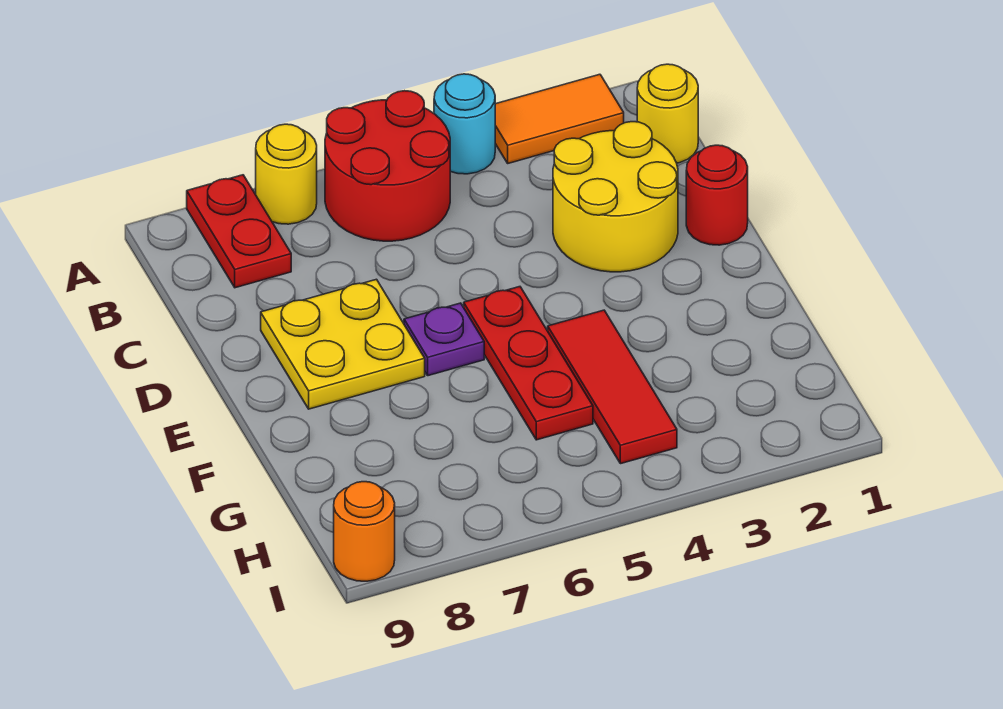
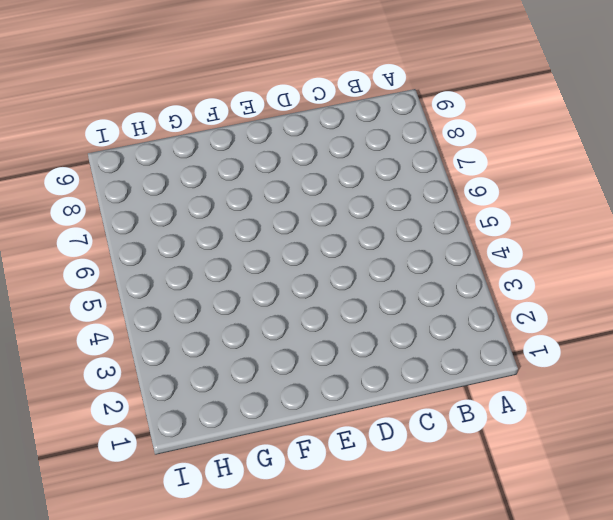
none -> orange 1x2 tile [495,74,624,163]
none -> cyan 1x1 round brick [434,74,495,174]
none -> red 2x2 round brick [325,91,450,241]

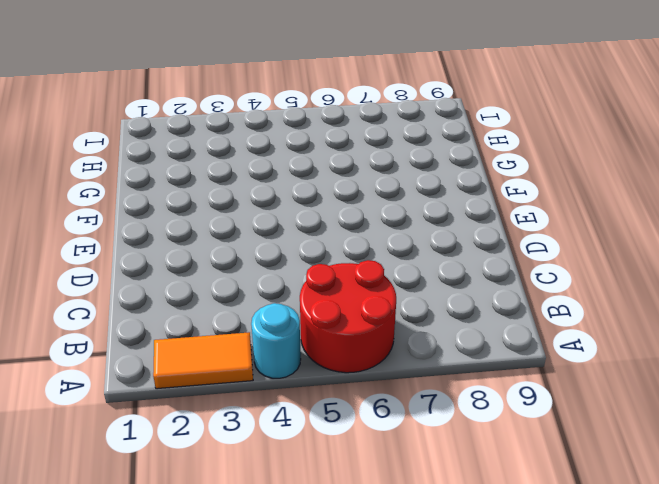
none -> yellow 1x1 round brick [256,124,317,224]
none -> red 1x2 plate [187,175,291,288]
none -> yellow 1x1 round brick [637,64,698,163]

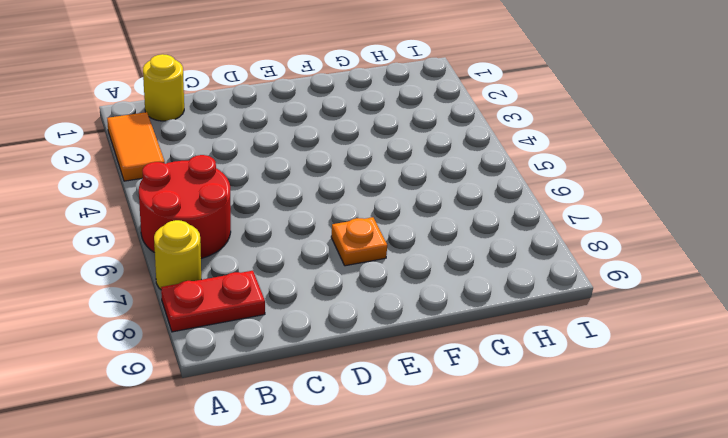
orange 1x1 plate [331,217,387,266] -> yellow 2x2 plate [261,279,425,409]
none -> cyan 1x1 round brick [434,74,495,174]
none -> yellow 2x2 round brick [553,122,678,272]
none -> red 1x1 round brick [686,145,748,245]

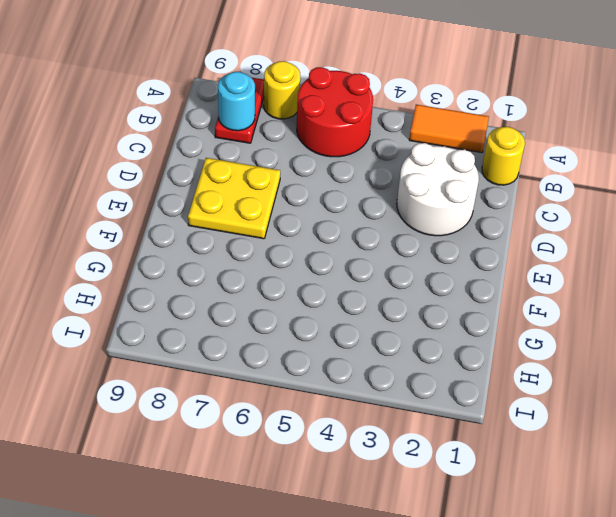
cyan 1x1 round brick [218,72,255,131] -> cyan 1x1 round brick moved to [434,74,495,174]
white 2x2 round brick [397,143,479,236] -> yellow 2x2 round brick [553,122,678,272]
none -> red 1x1 round brick [686,145,748,245]
none -> red 1x3 plate [464,287,593,440]
none -> purple 1x1 plate [404,303,484,376]

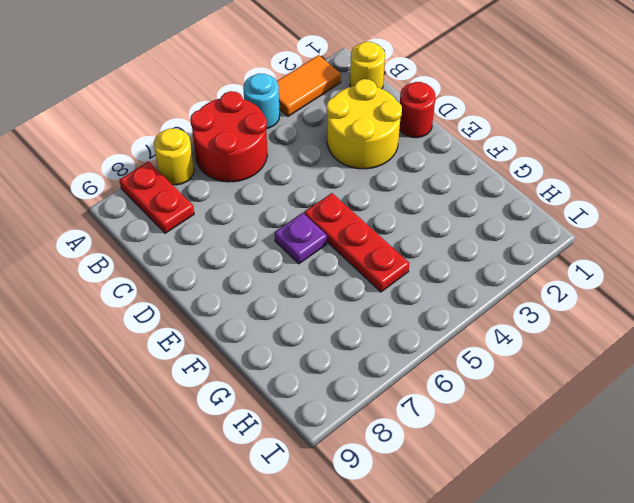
none -> yellow 2x2 plate [261,279,425,409]
none -> red 1x3 tile [548,310,677,464]
none -> orange 1x1 round brick [334,482,395,581]

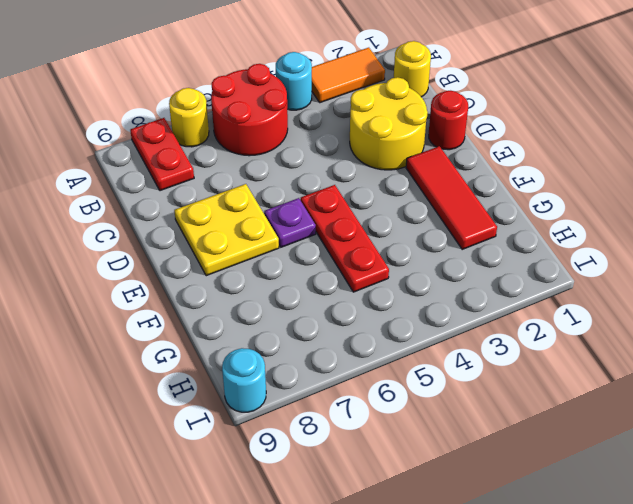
red 1x3 tile [406,146,497,249] -> red 1x3 tile moved to [548,310,677,464]
cyan 1x1 round brick [222,348,266,412] -> orange 1x1 round brick [334,482,395,581]

